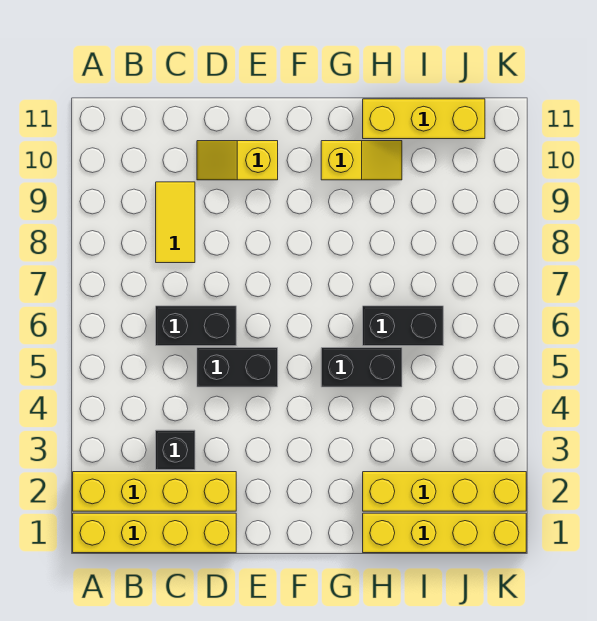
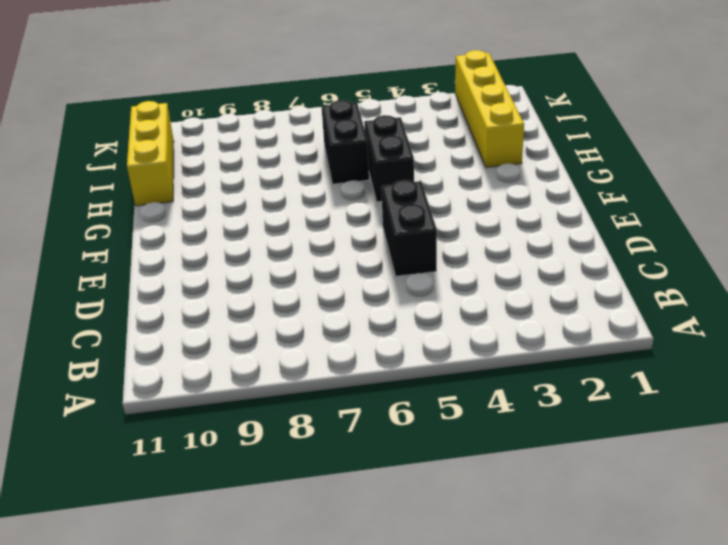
none -> yellow 1x4 brick [73,513,236,553]
none -> yellow 1x4 brick [73,472,236,511]
none -> black 1x1 brick [156,430,195,470]

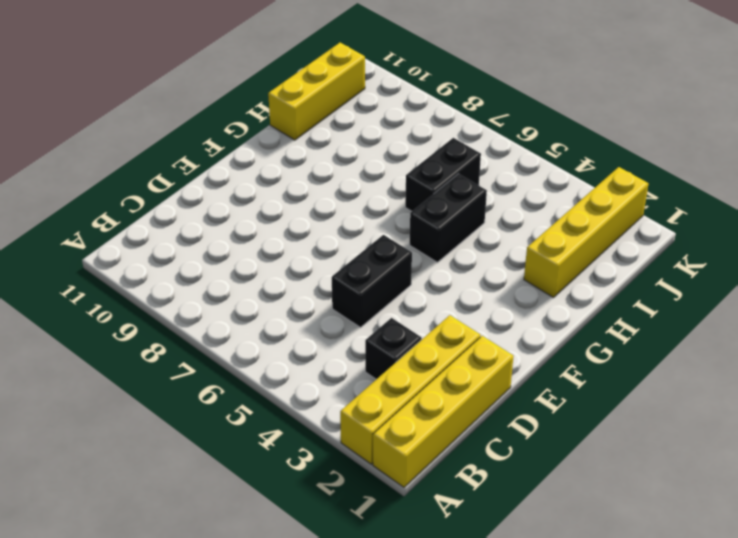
none -> black 1x2 brick [156,306,236,346]
none -> yellow 1x2 tile [156,182,195,263]
none -> yellow 1x2 slope [197,141,278,180]

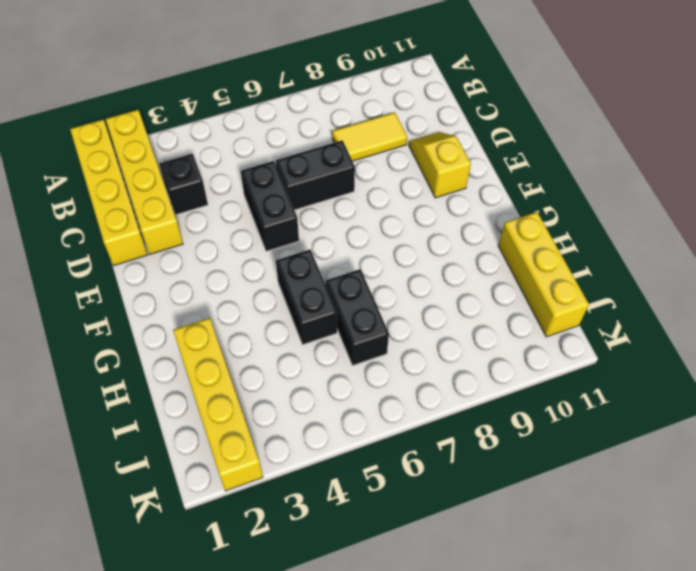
black 1x2 brick [276,140,355,210] -> black 1x2 brick turned to [156,306,236,346]
none -> yellow 1x2 slope [321,141,402,180]
none -> yellow 1x4 brick [363,513,526,553]

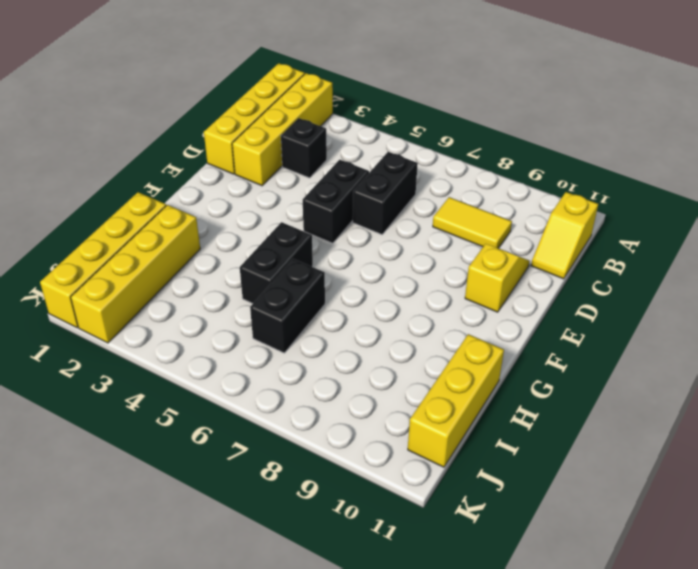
yellow 1x2 slope [531,192,598,279] -> yellow 1x2 slope moved to [321,141,402,180]

